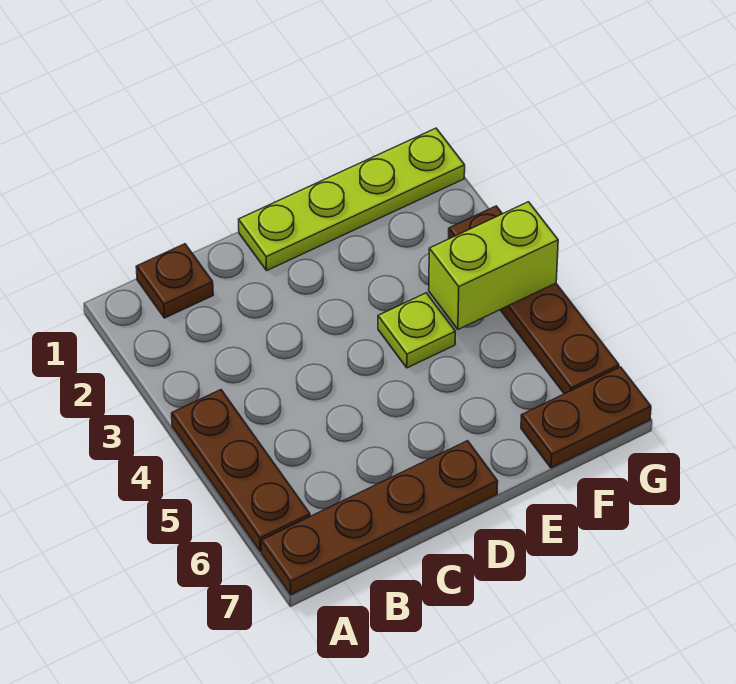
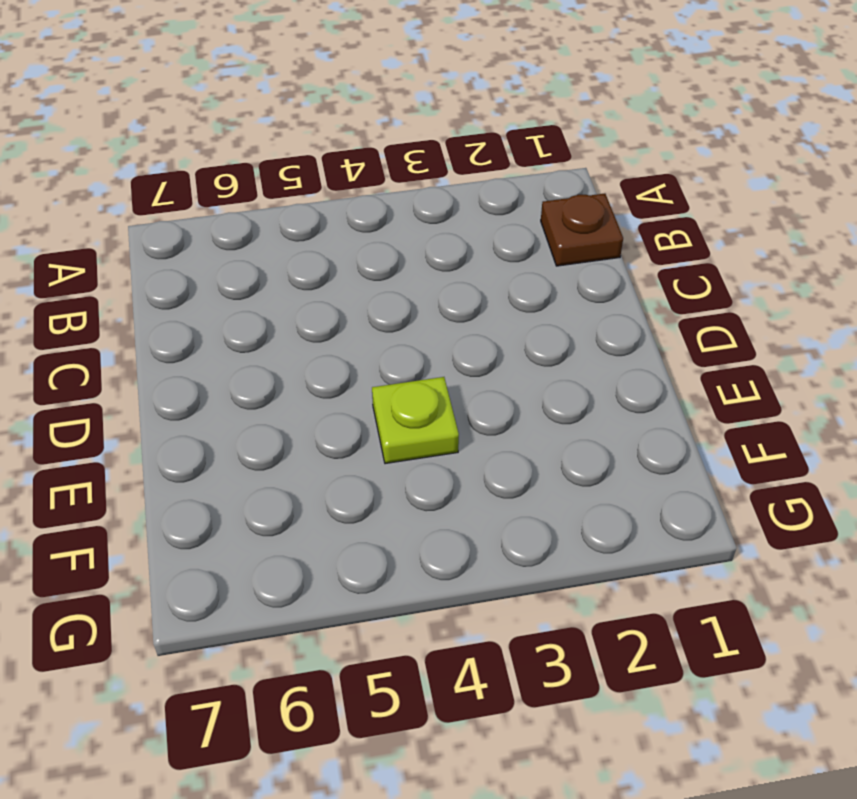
none -> brown 1x3 plate [172,390,310,551]
none -> brown 1x4 plate [261,441,498,595]

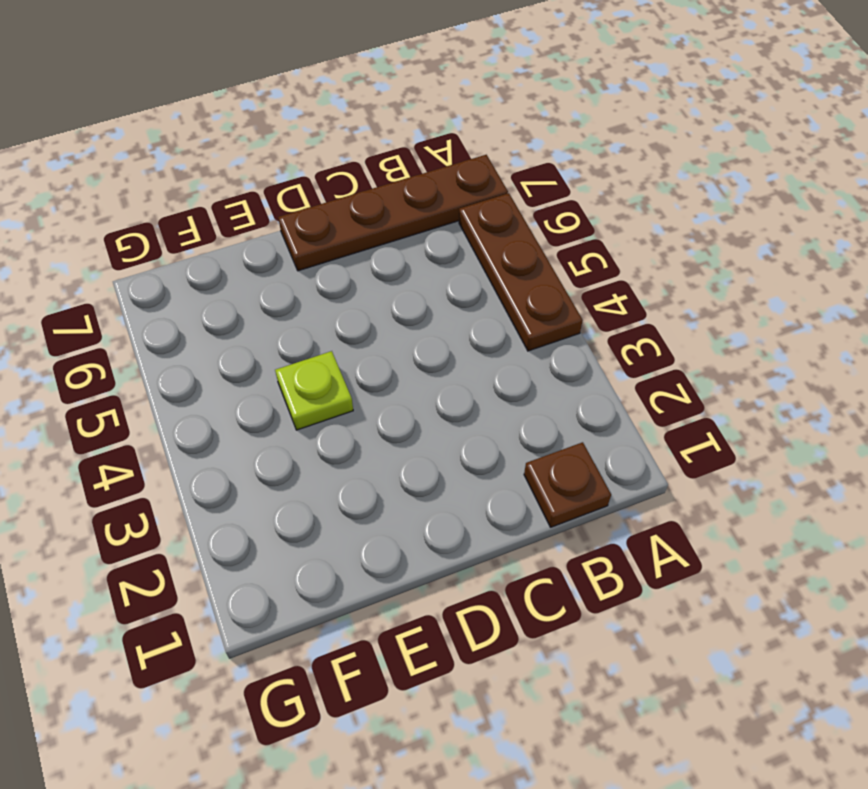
none -> lime 1x4 plate [239,128,465,270]
none -> brown 1x2 plate [521,367,651,468]

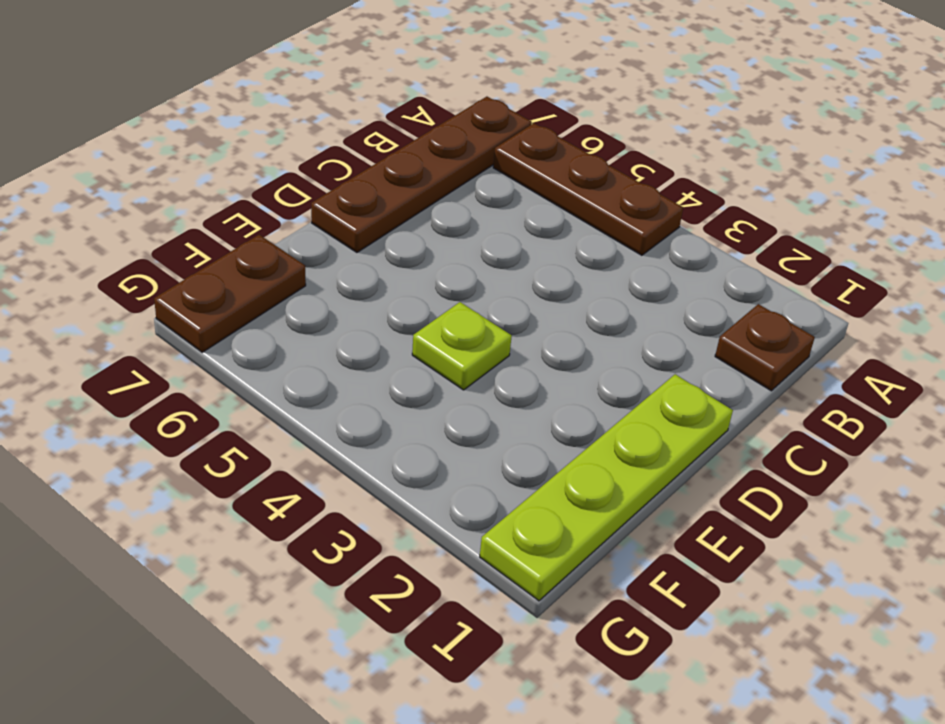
none -> brown 1x4 plate [449,206,619,394]
none -> lime 1x2 brick [429,202,558,329]

